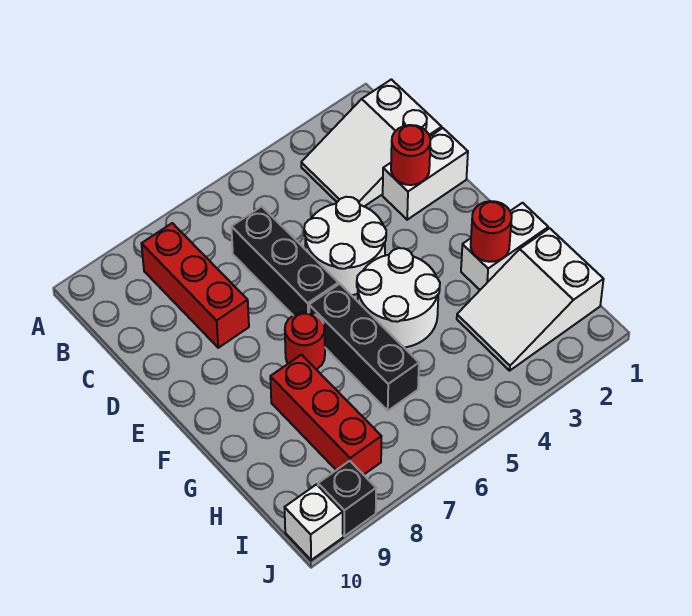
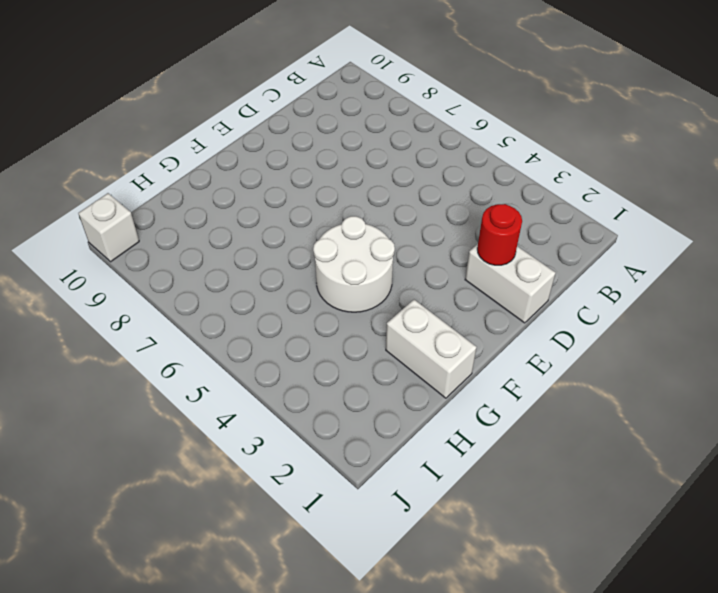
none -> white 2x3 slope [301,79,442,207]
none -> red 1x3 brick [141,223,249,348]
none -> black 1x3 brick [231,206,338,315]

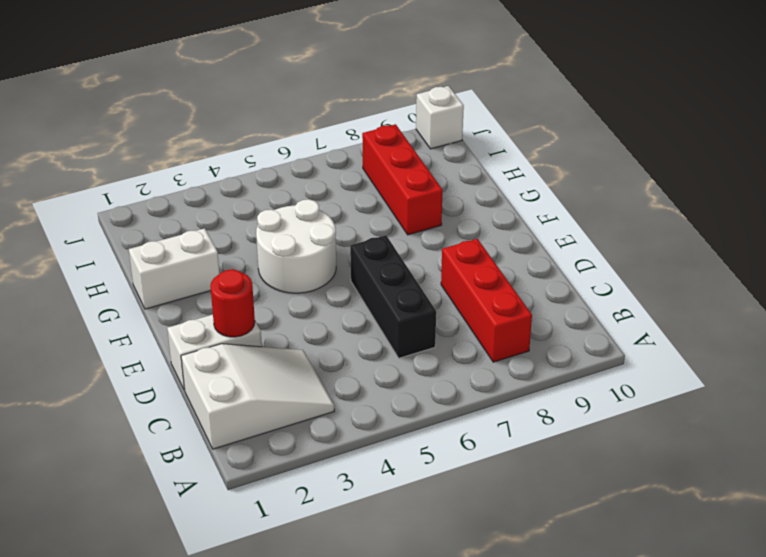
none -> white 2x2 round brick [304,197,386,295]
none -> black 1x3 brick [309,284,419,411]
none -> red 1x1 round brick [285,312,325,369]

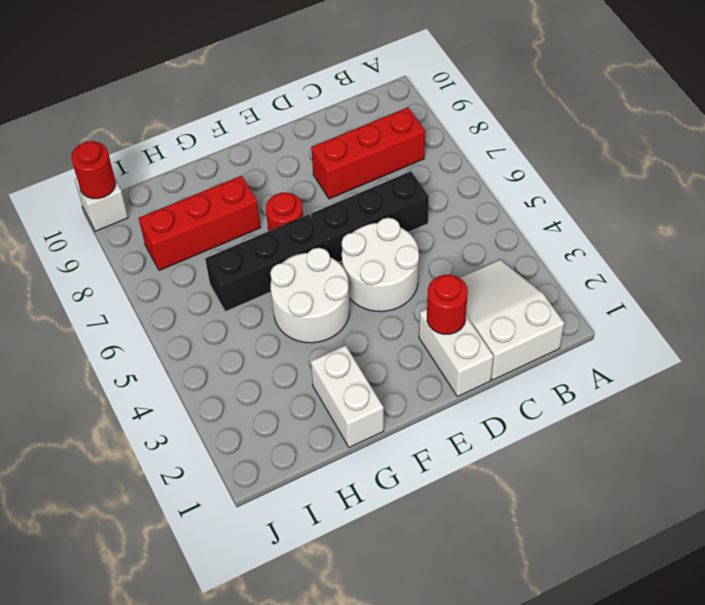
red 1x1 round brick [71,141,116,199] -> red 1x1 round brick moved to [471,201,512,262]
none -> white 2x3 slope [457,228,604,371]
none -> black 1x1 brick [318,461,376,536]

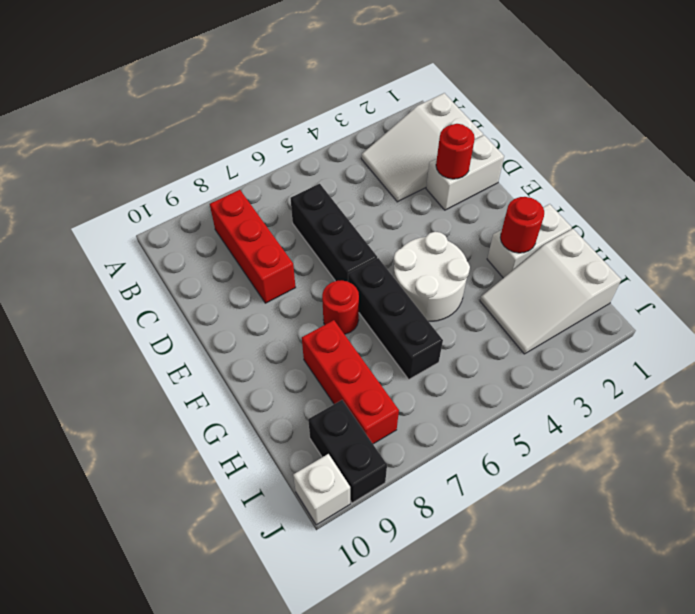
black 1x2 brick [308,400,387,503] -> black 1x1 brick [318,461,376,536]
none -> white 2x2 round brick [304,197,386,295]

